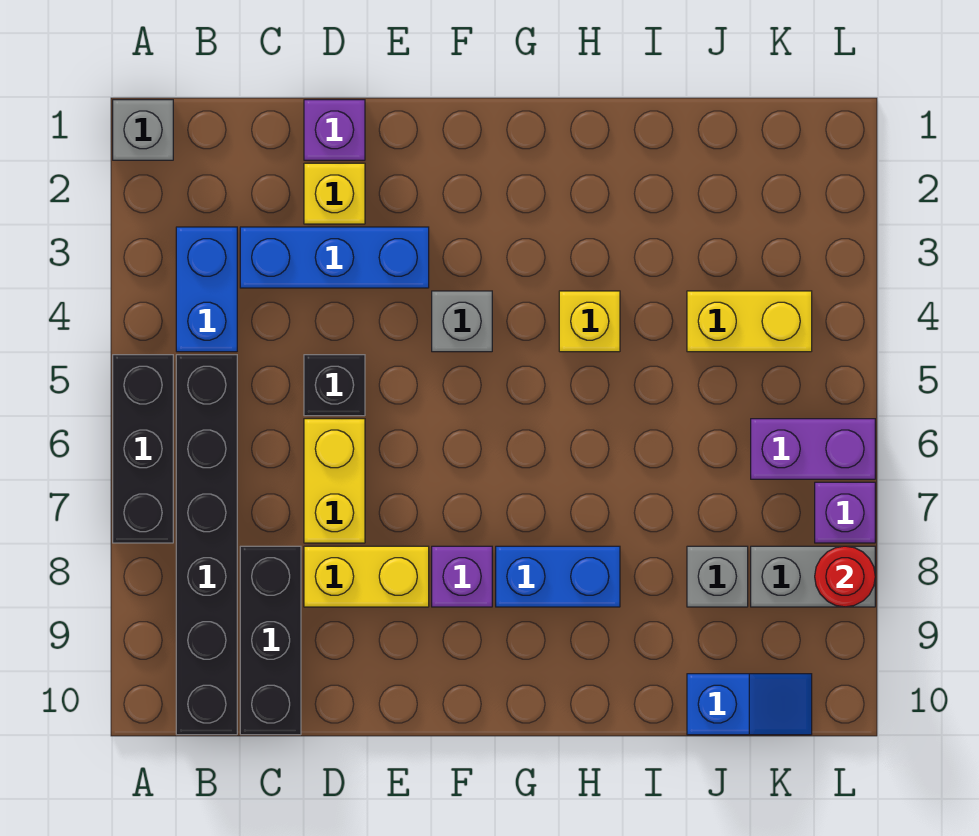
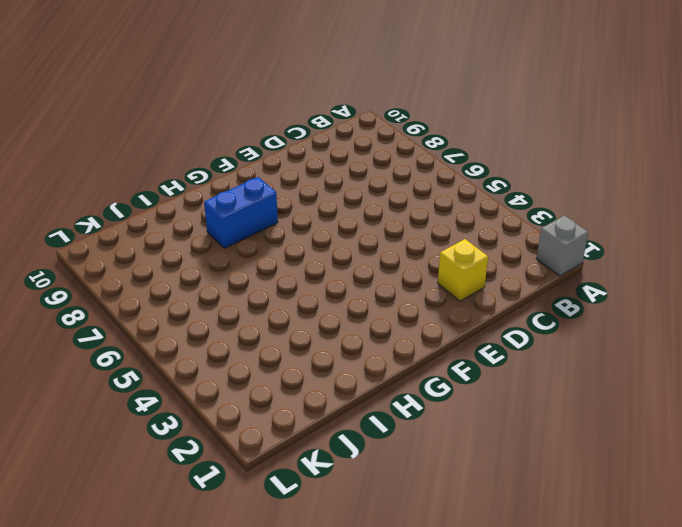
none -> black 1x3 brick [113,355,173,543]
none -> blue 1x2 brick [176,227,237,352]
none -> black 1x6 brick [176,355,237,735]

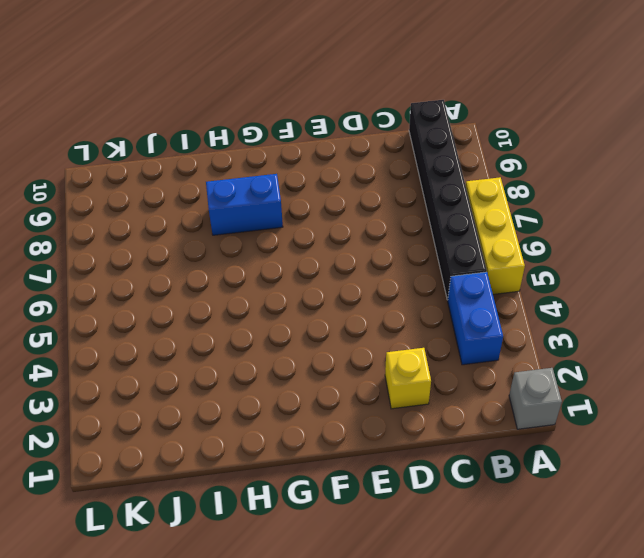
yellow 1x3 brick [466,177,525,294] -> black 1x3 brick [113,355,173,543]
none -> blue 1x3 brick [240,227,429,288]
none -> black 1x3 brick [240,546,301,735]
none -> purple 1x1 brick [304,100,365,160]

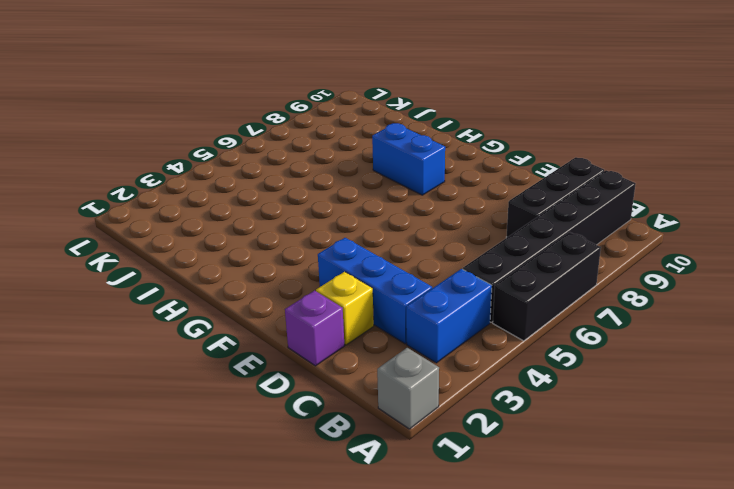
none -> black 1x1 brick [304,355,365,416]
none -> yellow 1x2 brick [304,419,365,543]
none -> yellow 1x2 brick [304,546,429,607]

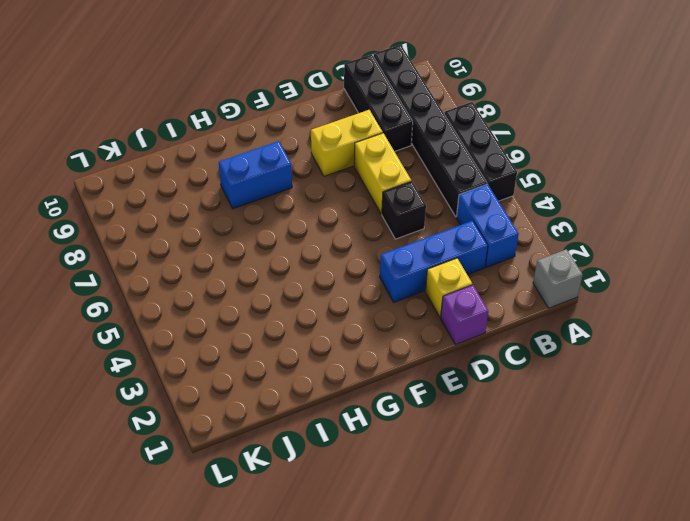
none -> grey 1x1 brick [432,291,492,352]
none -> purple 1x1 brick [432,546,492,607]
none -> yellow 1x1 brick [559,291,620,352]

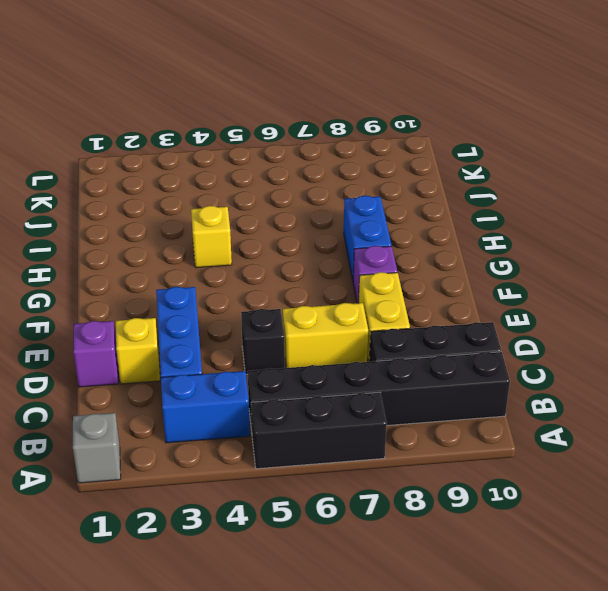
none -> grey 1x1 brick [432,291,492,352]
none -> yellow 1x2 brick [687,291,812,352]
none -> grey 1x1 brick [687,546,748,607]

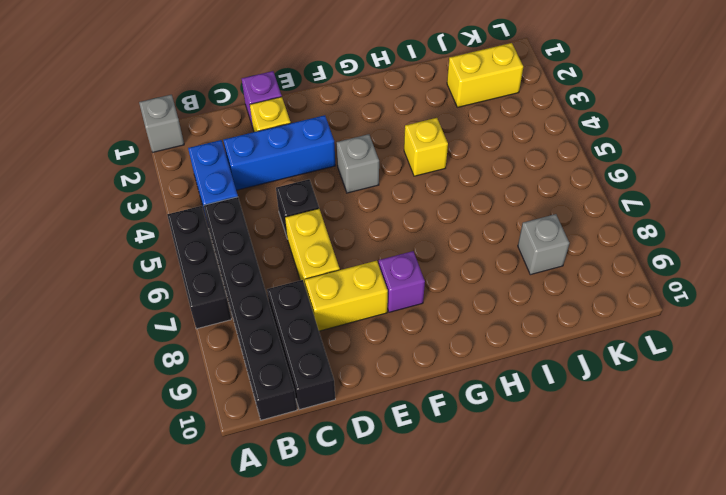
yellow 1x2 brick [447,43,523,107] -> yellow 1x2 brick moved to [687,291,812,352]
none -> blue 1x2 brick [496,546,620,607]
none -> blue 1x2 slope [687,674,812,735]
none -> purple 1x2 brick [751,419,875,479]

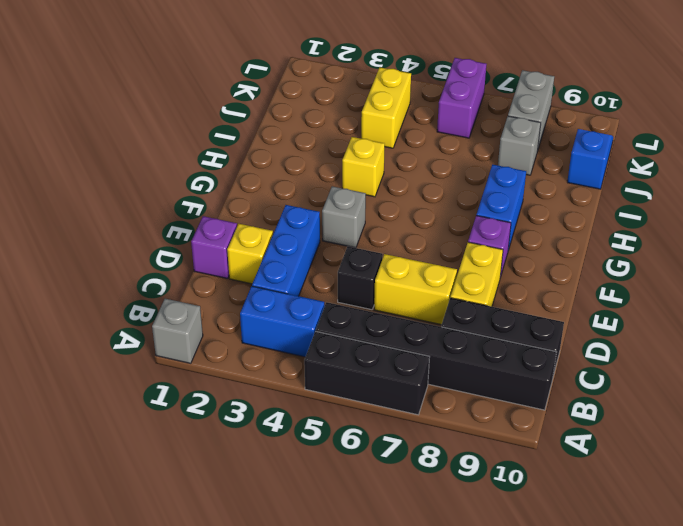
none -> purple 1x1 brick [815,482,875,543]
none -> red 1x1 round brick [815,546,875,607]

